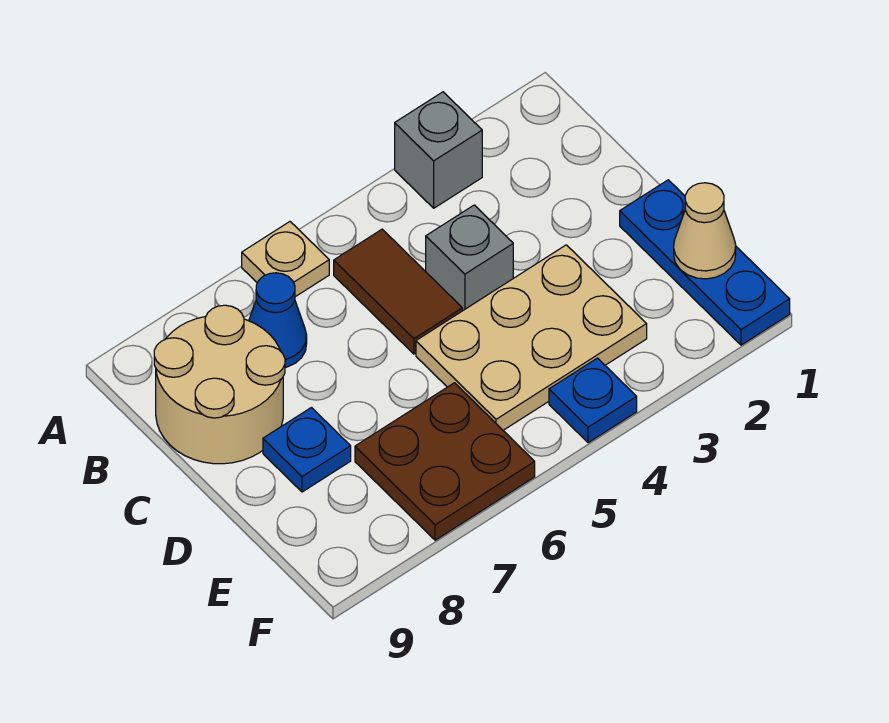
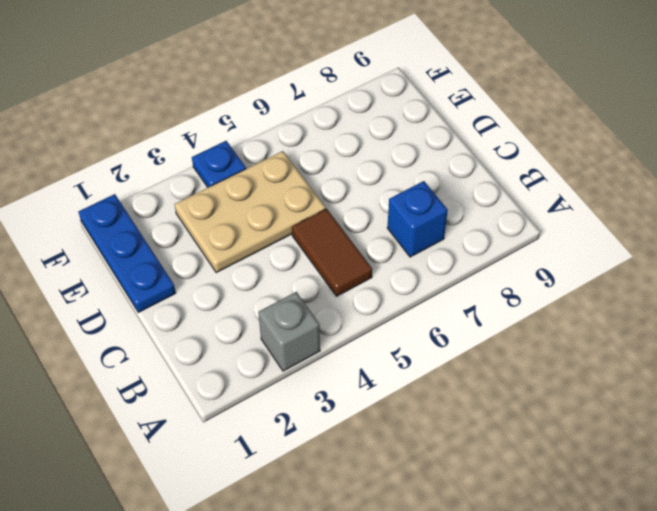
blue 1x1 brick [387,181,448,257] -> blue 1x1 cone [249,273,307,368]
none -> tan 1x1 plate [242,222,329,297]
none -> tan 2x2 round brick [154,305,285,464]
none -> grey 1x1 brick [426,205,513,311]

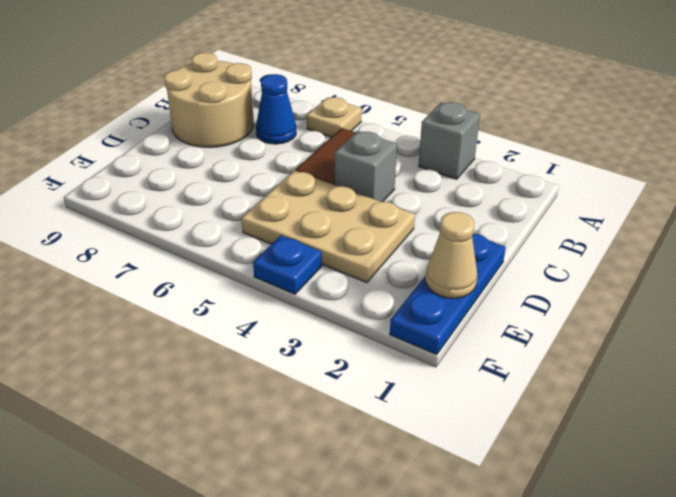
none -> blue 1x1 plate [263,408,351,492]
none -> brown 2x2 plate [355,383,535,540]

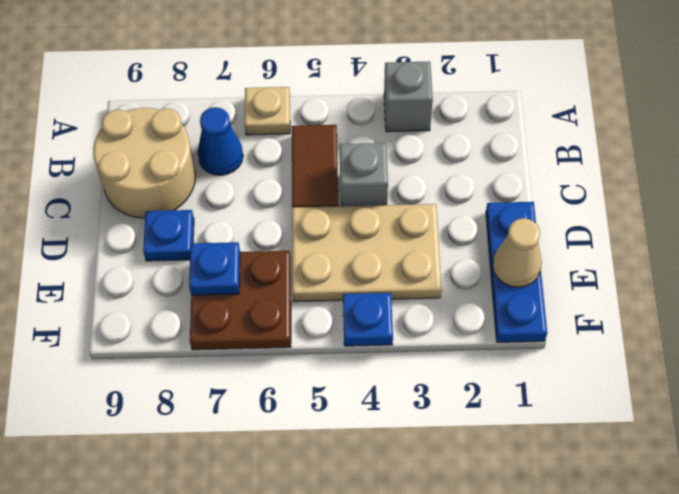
blue 1x1 plate [189,242,240,295] -> none

